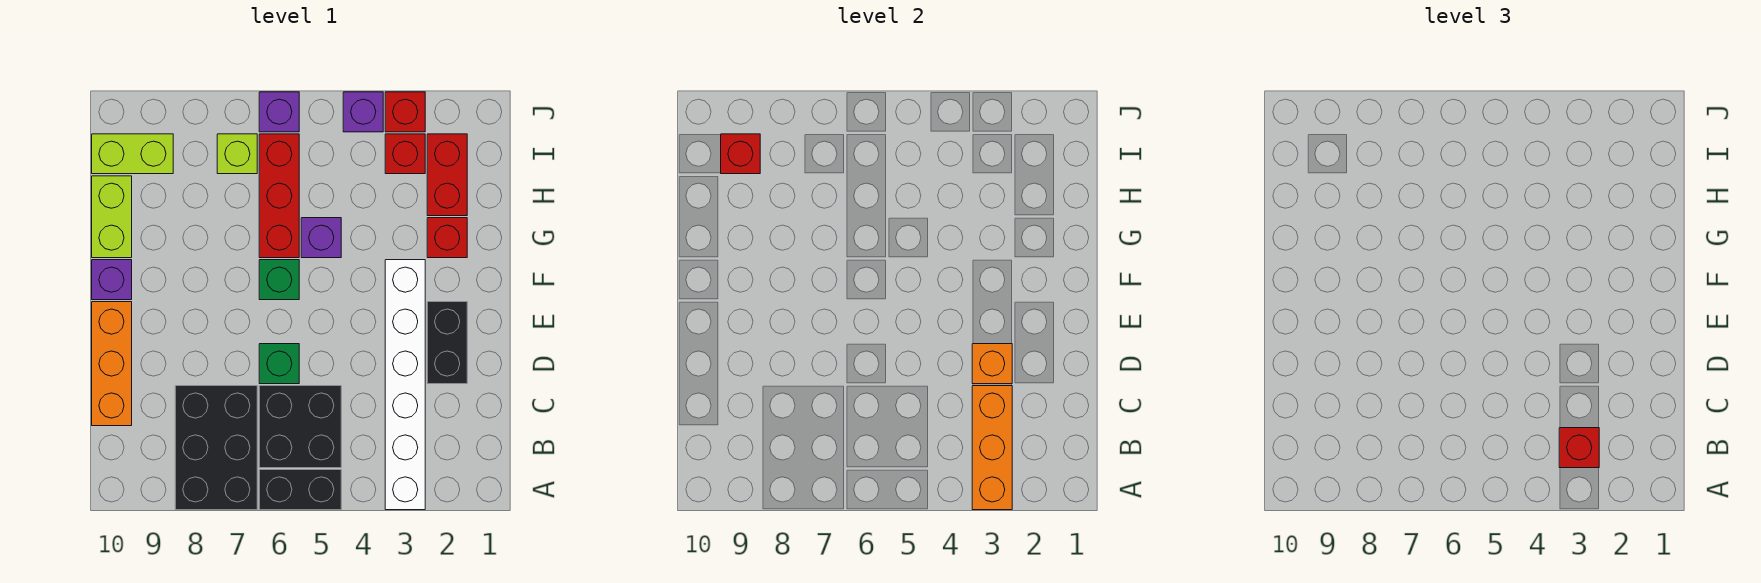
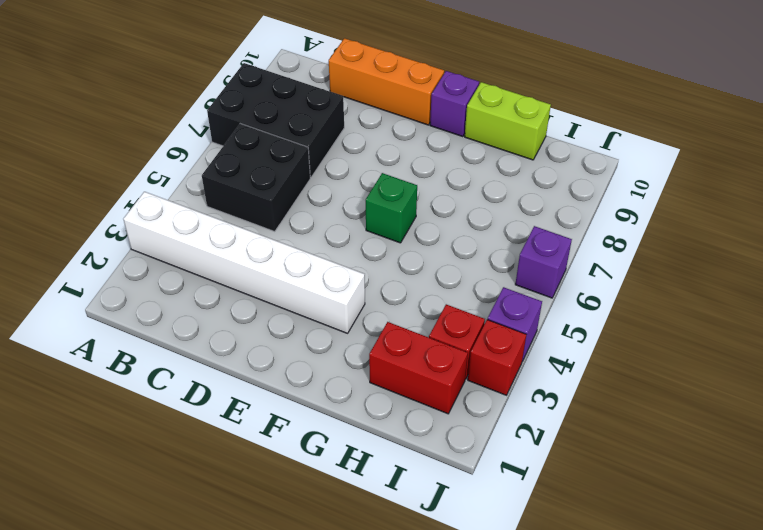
none -> black 1x2 brick [259,470,341,510]
none -> black 1x2 brick [427,302,467,384]
none -> green 1x1 brick [259,344,299,384]

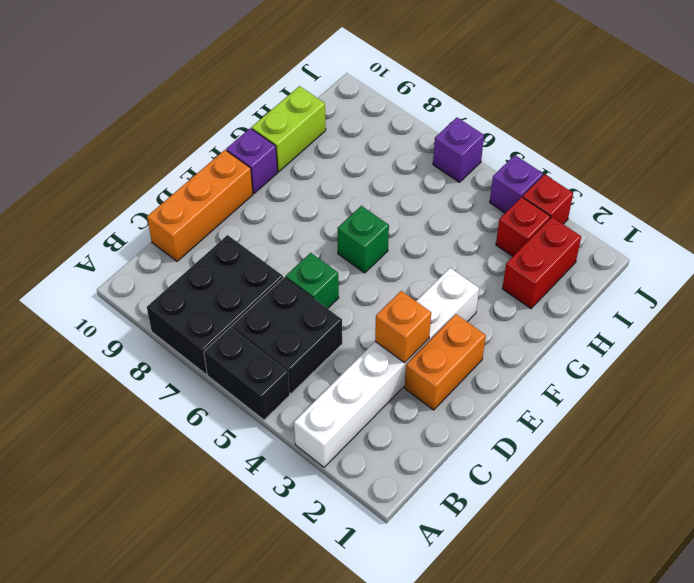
orange 1x2 brick [405,314,486,410] -> black 1x2 brick [427,302,467,384]
none -> red 1x1 brick [427,218,467,258]
none -> purple 1x1 brick [301,218,341,258]
none -> red 1x3 brick [259,134,299,258]

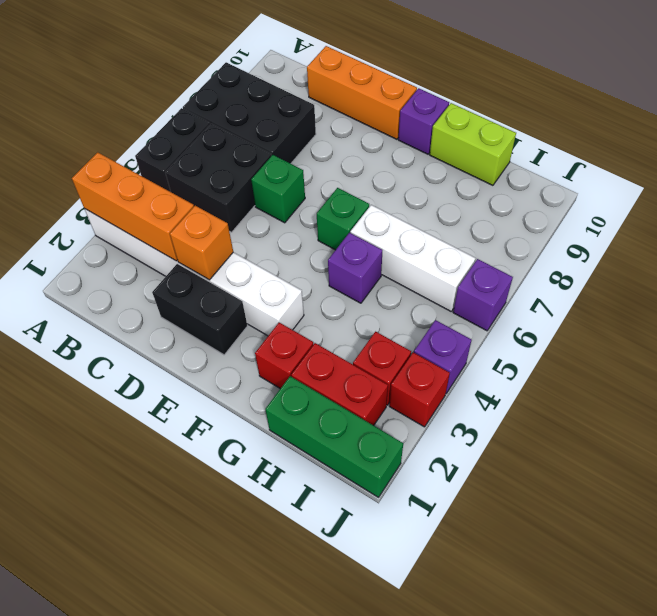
white 1x3 brick [350,205,475,311] -> red 1x3 brick [259,134,299,258]
green 1x3 brick [265,376,403,497] -> none
none -> lime 1x1 brick [217,134,257,174]
none -> lime 1x2 brick [92,134,173,174]
none -> red 1x1 brick [721,134,760,174]

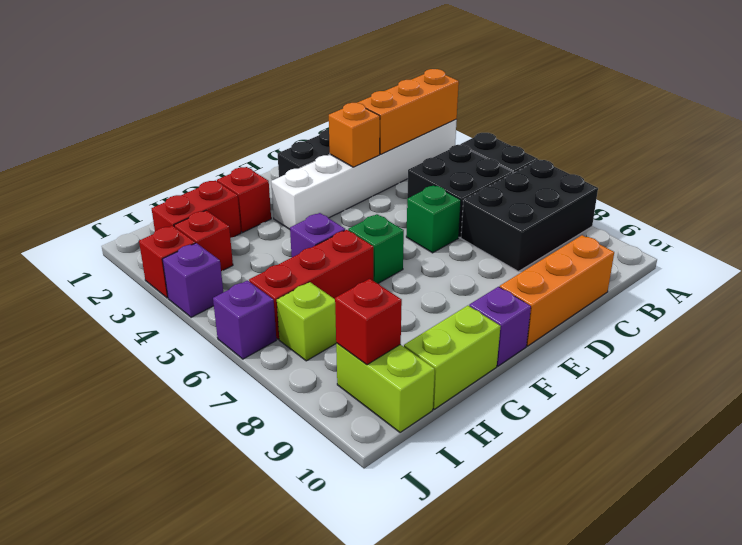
none -> red 1x1 brick [1559,428,1599,468]

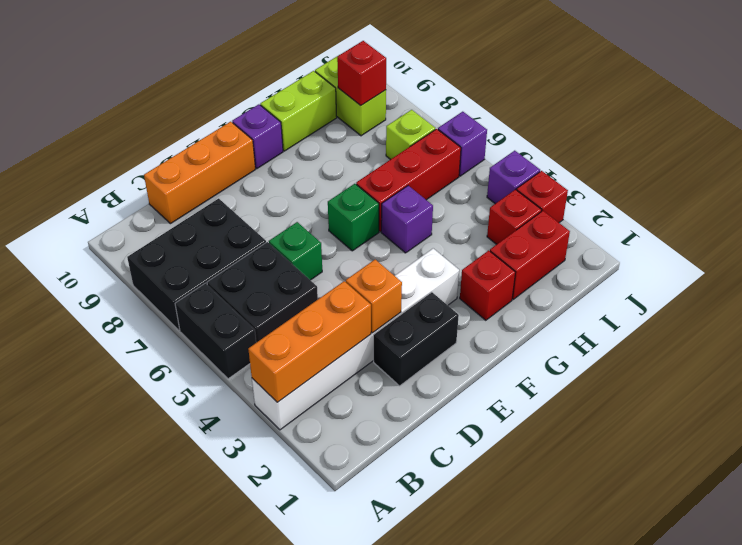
none -> red 1x1 brick [1559,428,1599,468]

